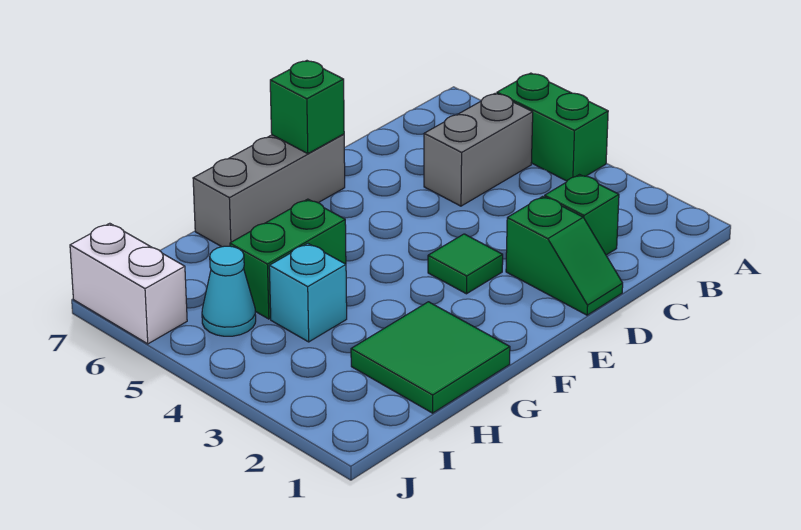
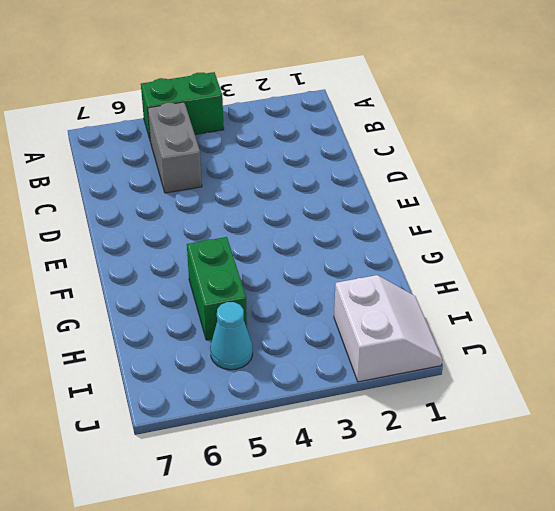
white 2x2 slope [334,275,442,382] -> none
none -> green 1x1 brick [545,175,619,255]
none -> green 1x2 slope [506,196,623,315]
none -> green 1x1 tile [428,234,503,294]

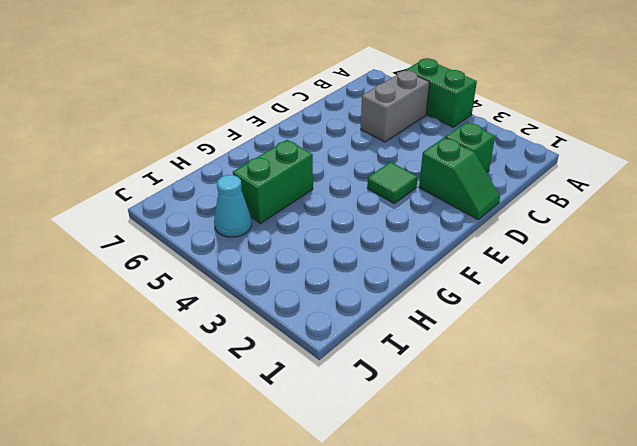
none -> grey 1x3 brick [193,134,345,247]
none -> green 2x2 tile [351,302,510,413]
none -> cyan 1x1 brick [269,243,347,342]

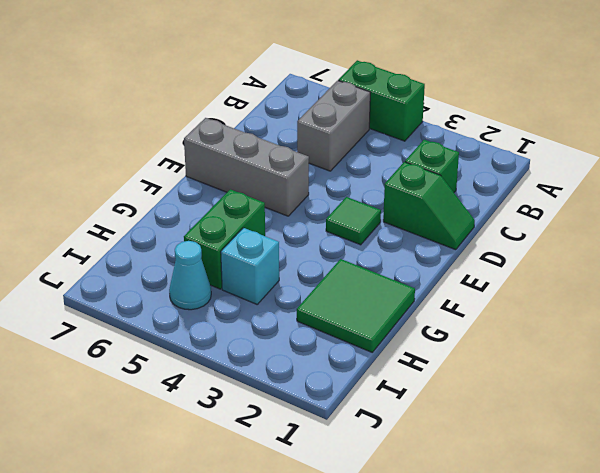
grey 1x3 brick [184,118,309,216] -> grey 1x3 brick turned to [193,134,345,247]
none -> white 1x2 brick [70,223,187,344]
none -> green 1x1 brick [270,61,344,154]

